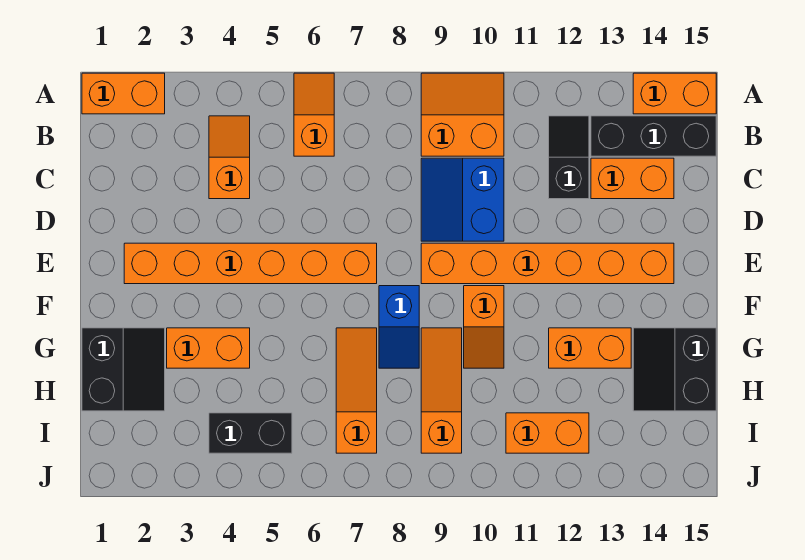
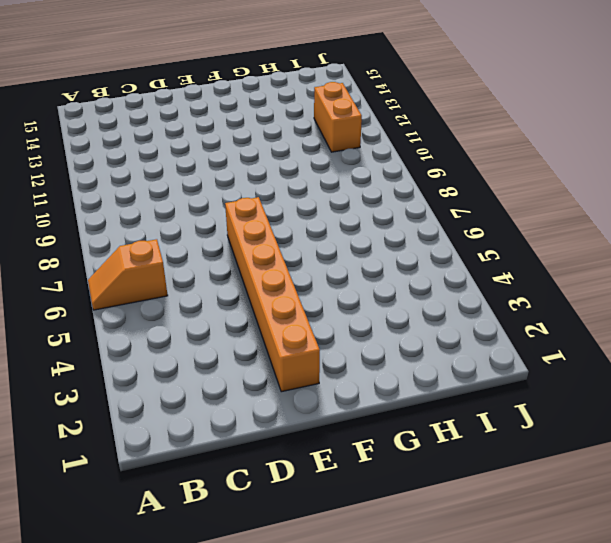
none -> orange 1x2 brick [82,73,165,114]
none -> orange 2x2 slope [421,73,504,156]
none -> orange 1x2 brick [633,73,716,114]

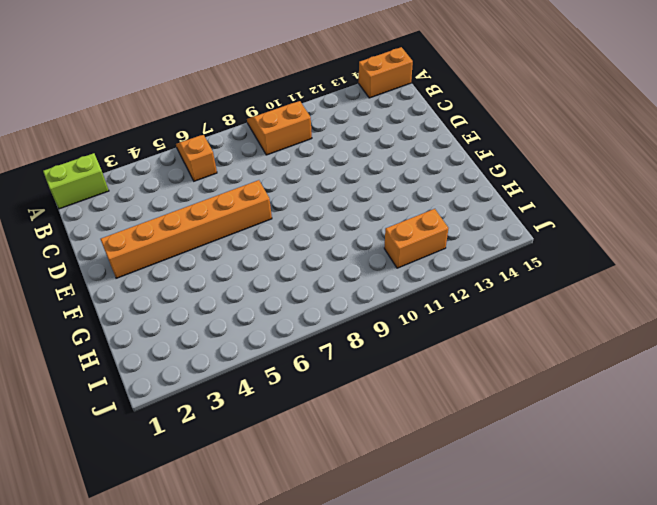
lime 1x2 brick [43,153,109,209] -> orange 1x2 brick [82,73,165,114]
none -> orange 1x2 slope [209,116,250,199]
none -> black 1x2 slope [549,116,589,199]
none -> black 1x3 brick [591,116,716,156]

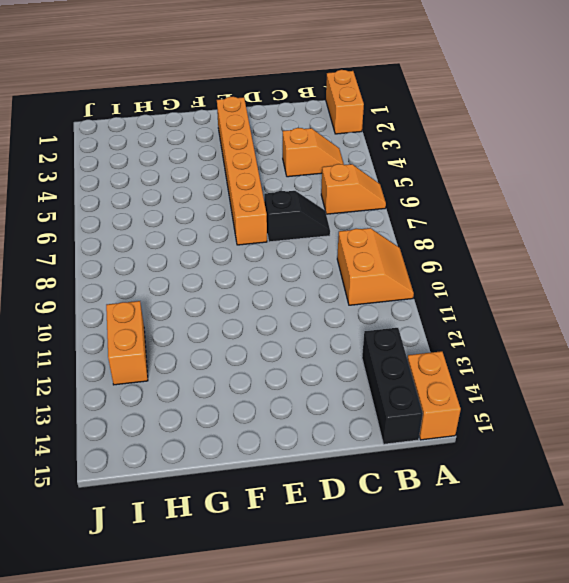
black 1x2 slope [264,191,330,242] -> black 1x2 slope moved to [549,116,589,199]
none -> blue 2x2 slope [421,158,504,241]
none -> orange 1x2 brick [591,158,674,199]
none -> orange 1x6 brick [421,243,674,284]

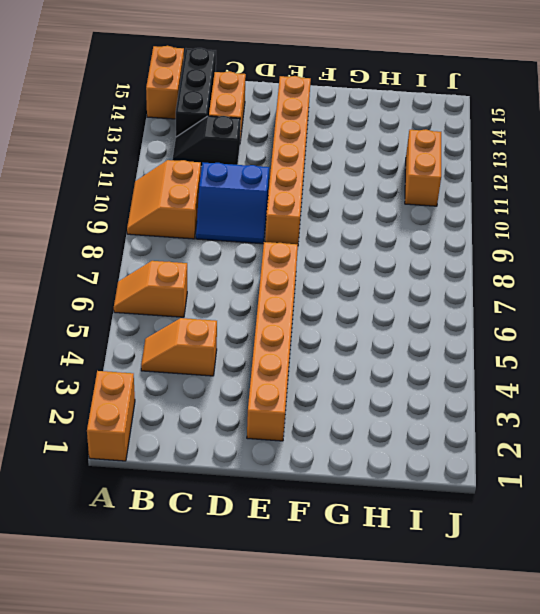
none -> blue 1x2 slope [379,286,419,368]
none -> orange 1x2 slope [464,286,504,368]
none -> black 2x2 slope [82,328,165,411]

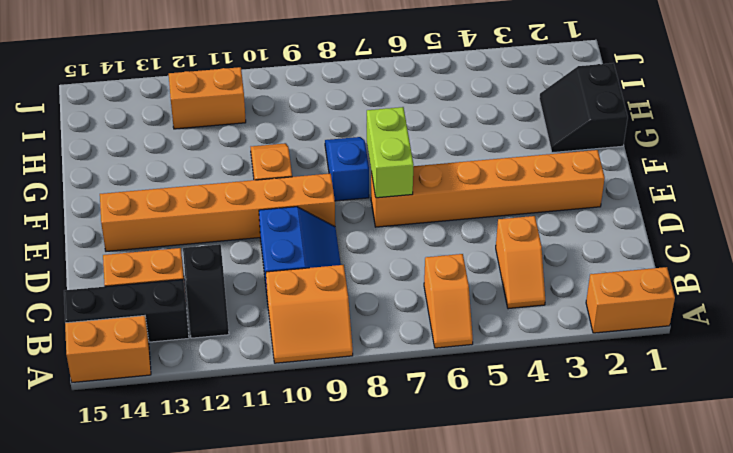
lime 1x2 brick [366,107,414,198] -> none
none -> orange 1x2 brick [167,328,250,368]
none -> orange 1x3 slope [336,328,377,453]
none -> orange 1x3 slope [421,328,462,453]

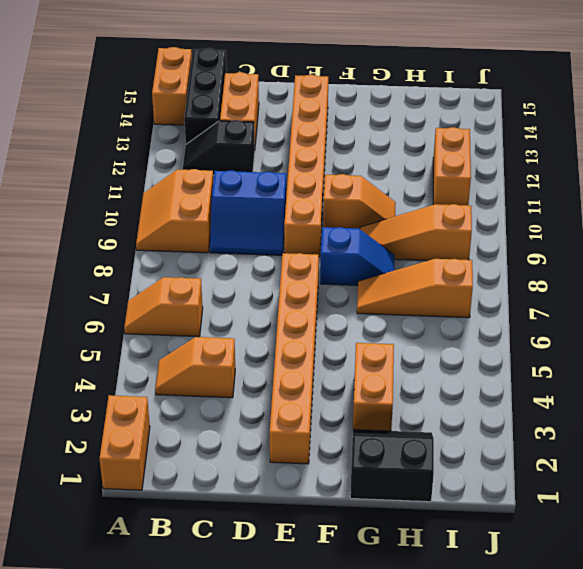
none -> orange 1x2 brick [549,328,631,368]
none -> black 2x2 slope [633,328,716,411]
none -> black 1x2 brick [209,413,292,453]

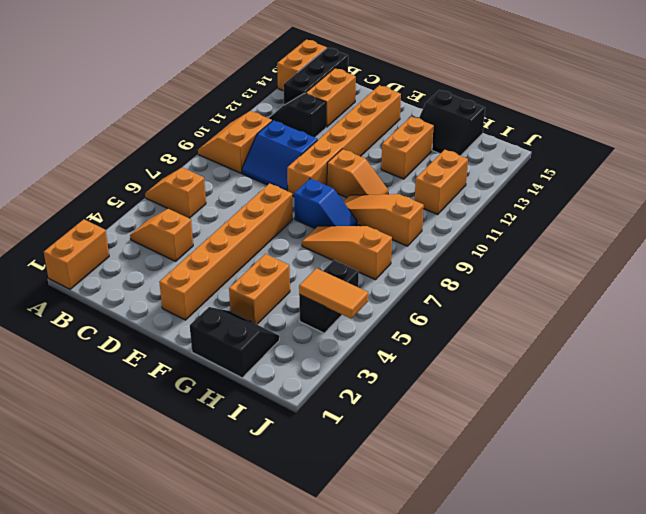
orange 1x2 tile [299,268,368,319] -> none

